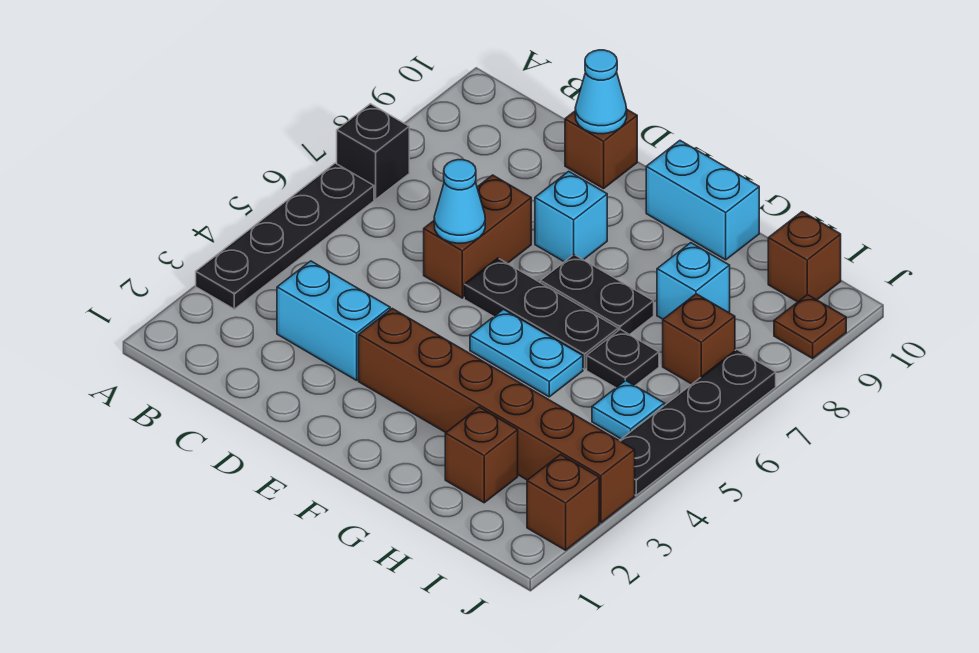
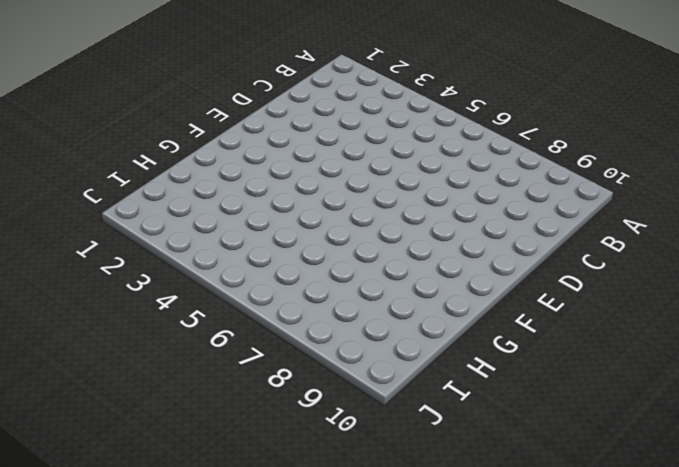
none -> black 1x4 plate [196,163,374,309]
none -> black 1x1 brick [337,104,409,200]
none -> cyan 1x2 brick [277,261,390,380]

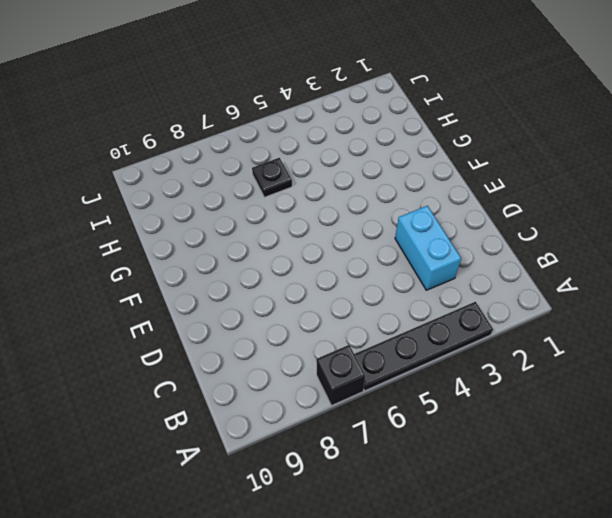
none -> brown 1x2 brick [424,175,531,298]
none -> brown 1x1 brick [565,110,637,189]
none -> brown 1x6 brick [359,309,635,523]

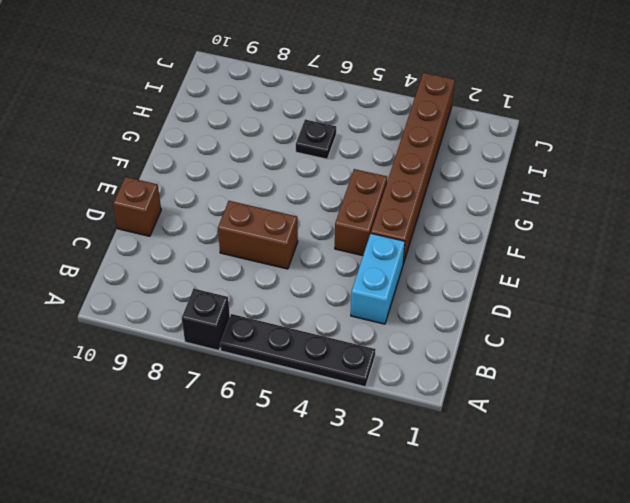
brown 1x2 brick [335,169,387,256] -> none
none -> black 1x3 plate [464,258,618,369]
none -> cyan 1x1 brick [535,171,607,262]
none -> cyan 1x2 plate [470,309,583,397]

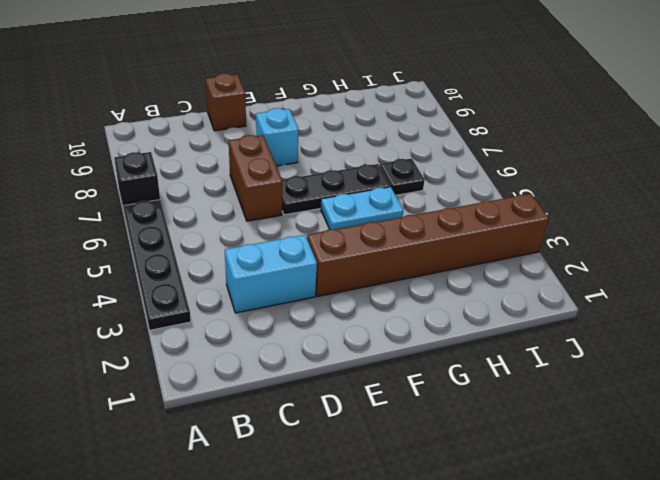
none -> black 1x2 plate [540,255,654,335]
none -> cyan 1x2 brick [646,141,759,260]
none -> brown 1x1 brick [445,407,518,503]

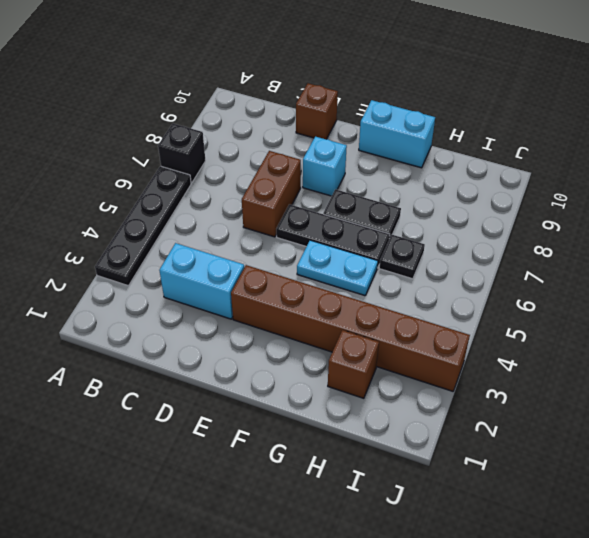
none -> cyan 1x1 brick [657,243,730,319]
none -> cyan 1x1 plate [592,380,664,439]
none -> brown 1x1 brick [663,294,735,384]

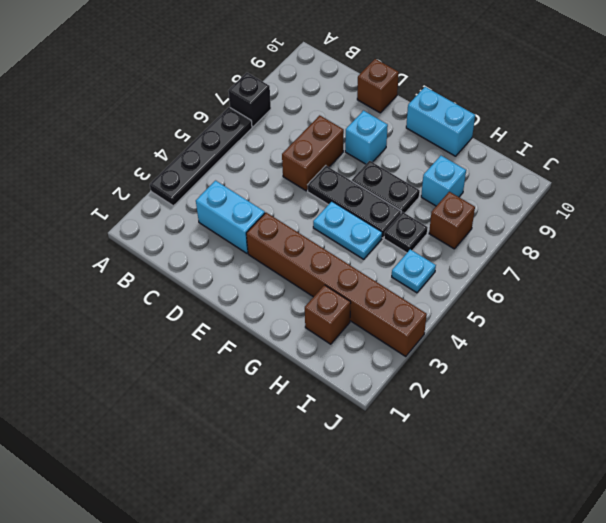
none -> brown 1x1 brick [768,212,841,302]
none -> brown 1x1 brick [527,455,599,550]
none -> black 1x4 plate [620,350,776,495]

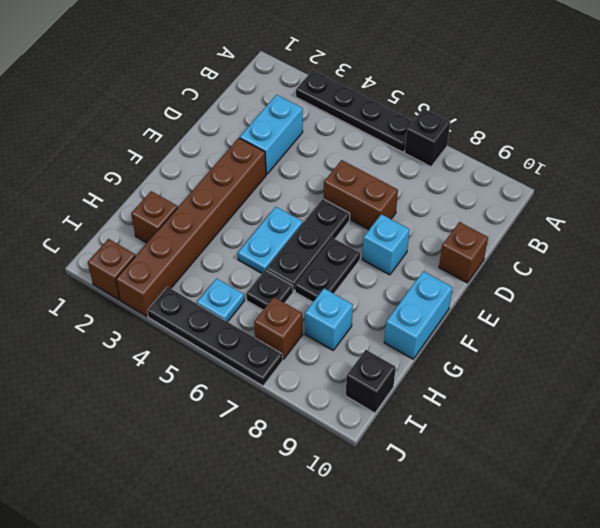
black 1x1 brick [346,350,396,413] -> brown 1x1 brick [768,212,841,302]
none -> brown 1x1 plate [774,295,846,358]
none -> cyan 1x1 cone [434,160,485,243]
none -> cyan 1x1 cone [575,50,627,134]

